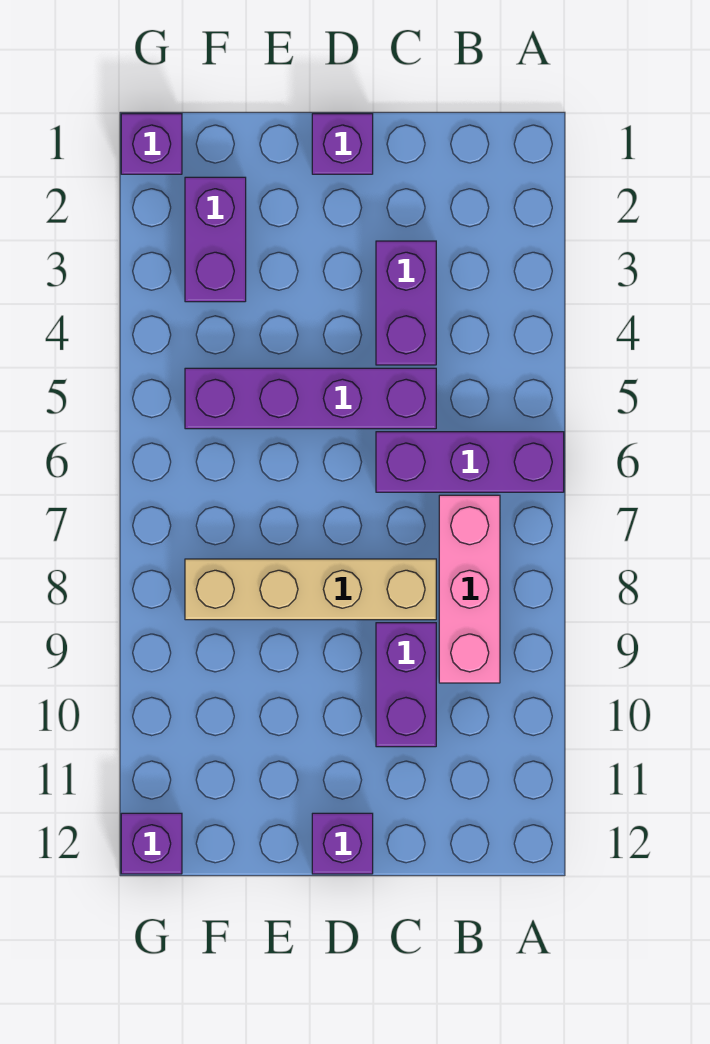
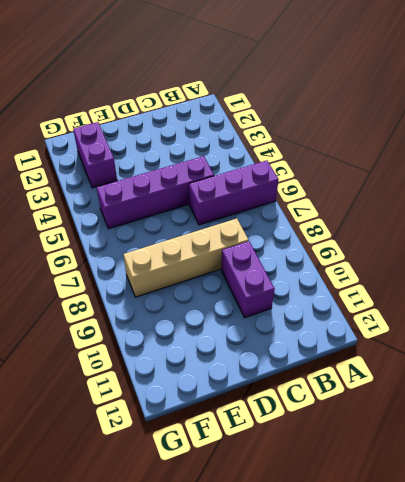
none -> pink 1x3 brick [439,495,500,683]
none -> purple 1x2 brick [376,241,436,365]

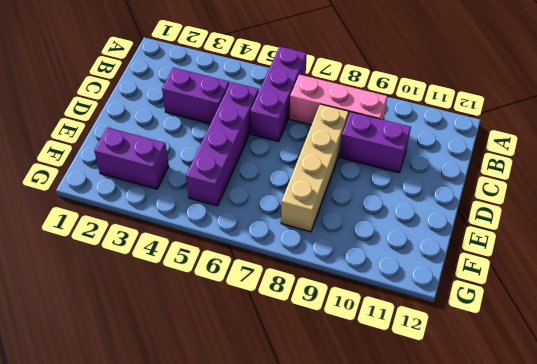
none -> purple 1x1 brick [312,114,373,174]
none -> purple 1x1 brick [312,813,373,874]

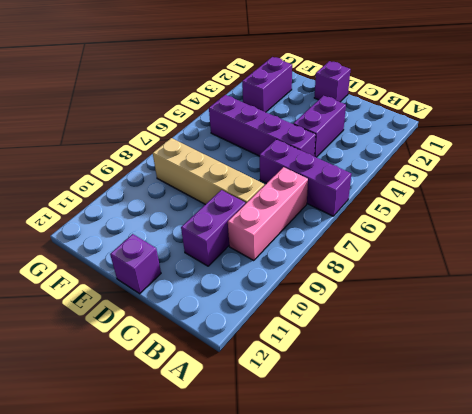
none -> purple 1x1 brick [121,114,182,174]
none -> purple 1x1 brick [121,813,182,874]

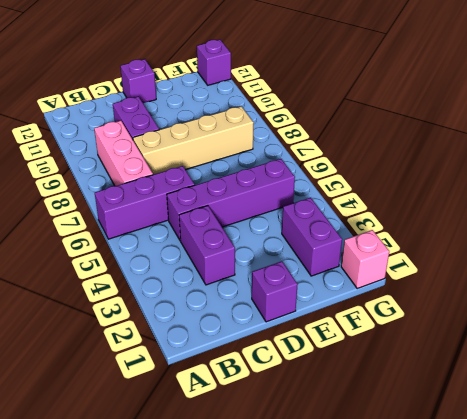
pink 1x1 brick [341,230,389,288] -> purple 1x1 brick [121,114,182,174]

